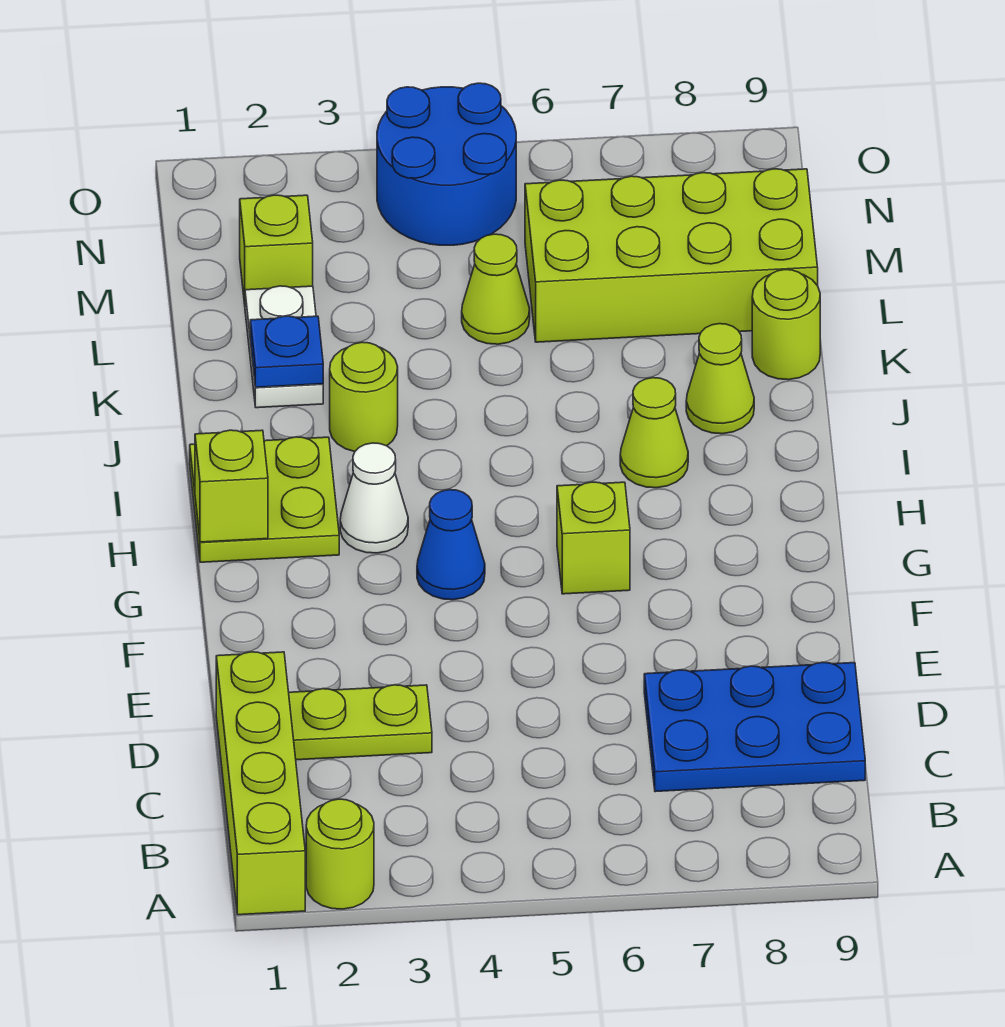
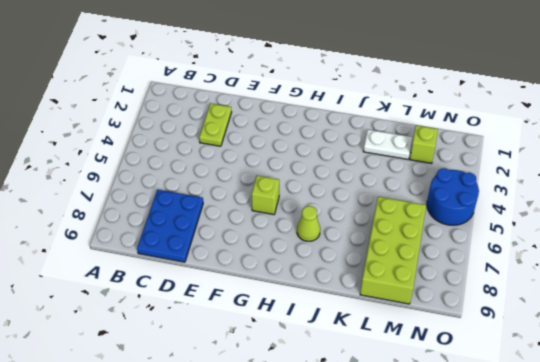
none -> lime 1x4 brick [216,652,305,915]
none -> lime 1x1 round brick [306,799,374,909]
none -> blue 1x1 cone [417,490,485,600]

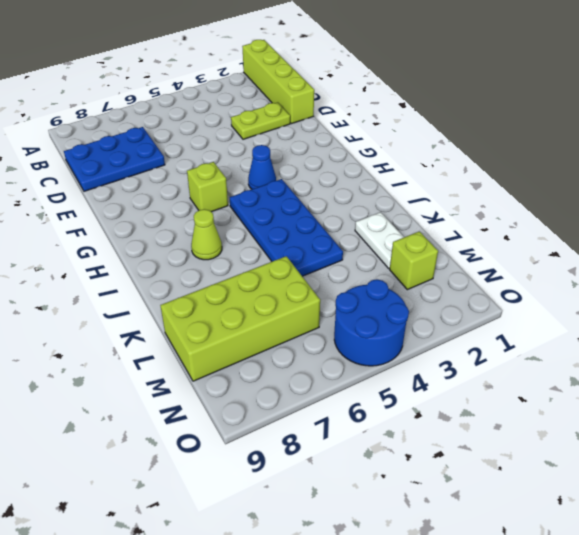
blue 2x4 plate [230,179,343,276] -> none
none -> lime 1x1 round brick [306,799,374,909]
none -> lime 2x2 plate [190,437,339,562]
none -> white 1x1 cone [340,443,408,553]

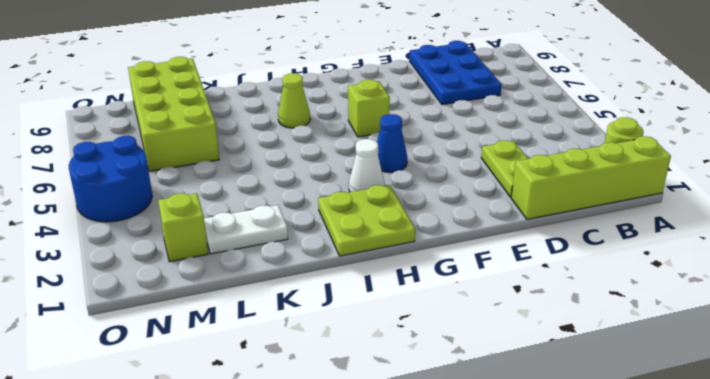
none -> lime 1x1 round brick [330,342,398,452]
none -> lime 1x1 cone [686,324,754,434]
none -> lime 1x1 round brick [752,270,820,380]

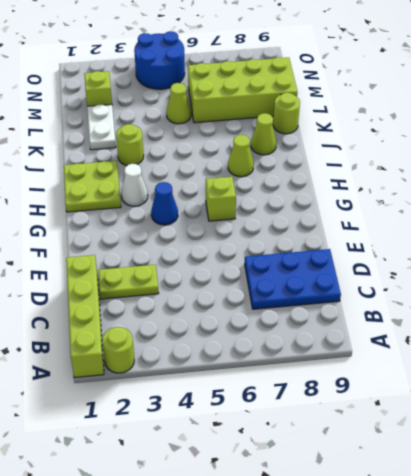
none -> lime 1x1 brick [195,430,268,542]
none -> blue 1x1 plate [250,316,323,387]

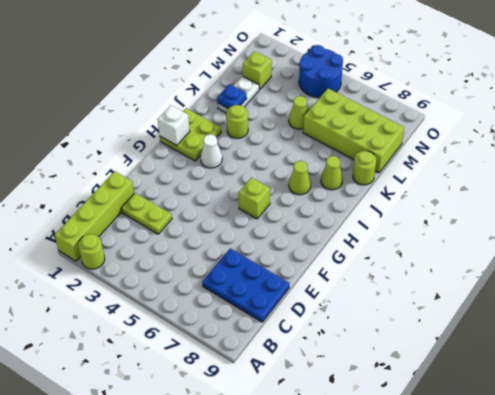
white 1x1 brick [158,105,190,145] -> lime 1x1 brick [195,430,268,542]
none -> blue 1x1 cone [417,490,485,600]

